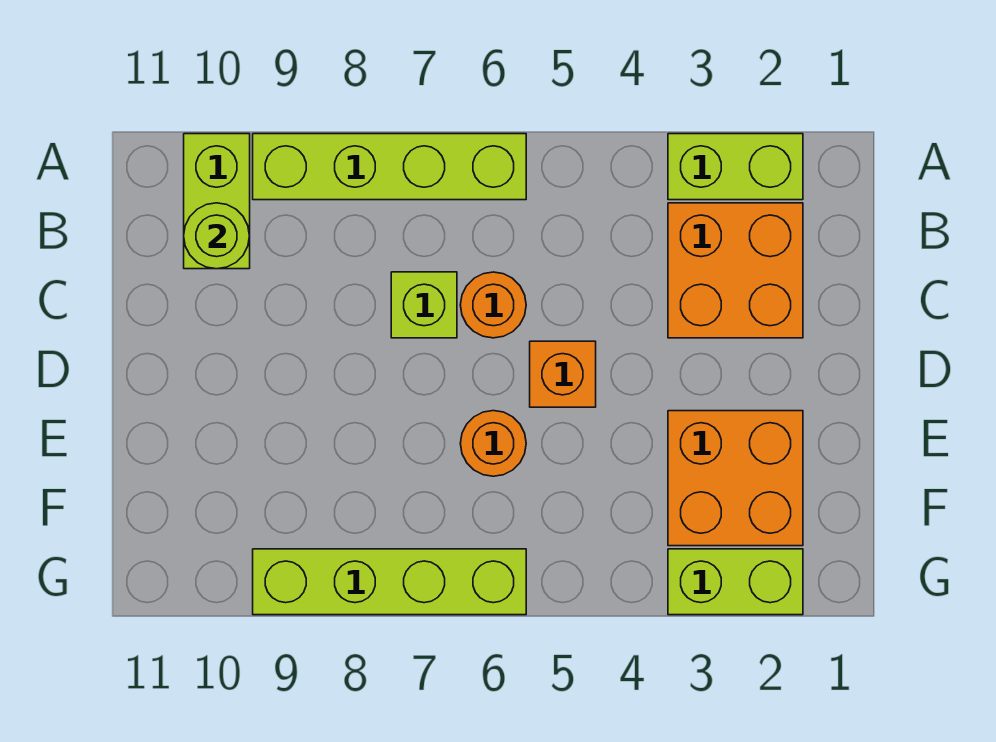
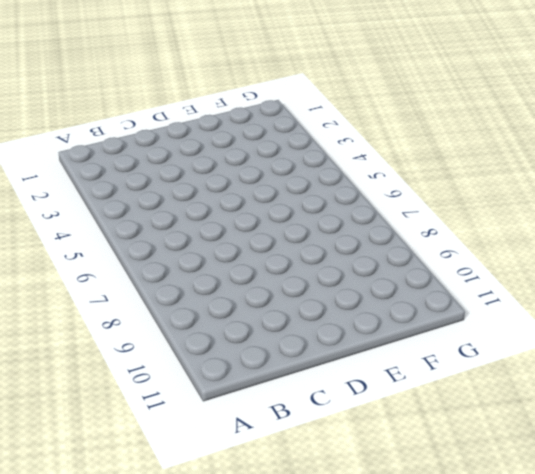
none -> lime 1x2 brick [668,134,803,200]
none -> lime 1x4 brick [253,134,526,200]
none -> lime 1x2 brick [184,134,250,269]

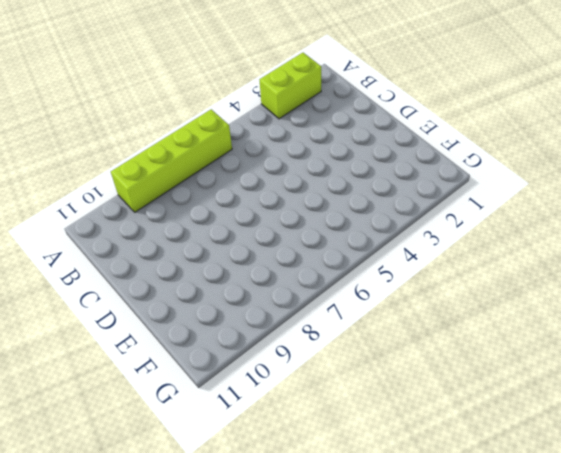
none -> lime 1x2 brick [184,134,250,269]
none -> orange 2x2 brick [668,203,803,338]
none -> orange 1x1 round brick [460,272,526,338]

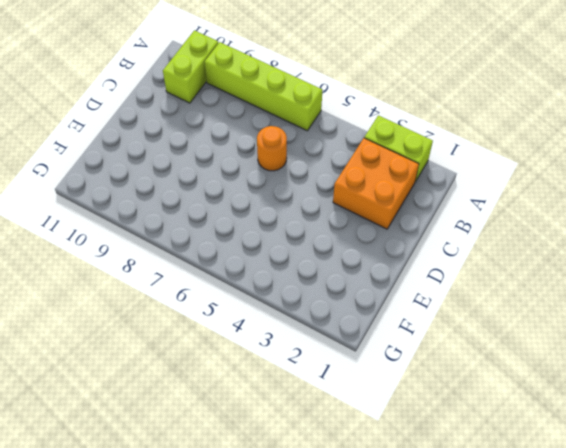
none -> lime 1x1 brick [391,272,457,338]
none -> orange 1x1 brick [530,341,596,407]
none -> orange 2x2 brick [668,411,803,546]

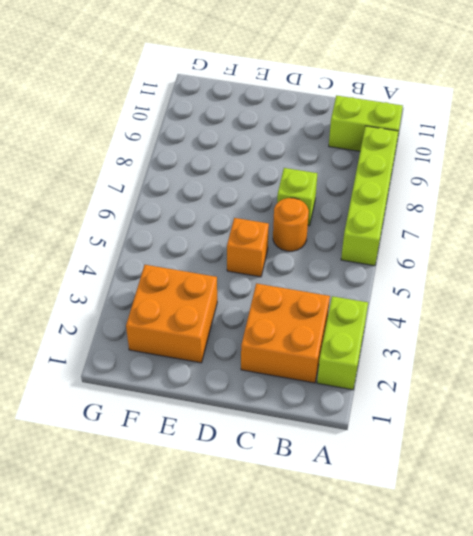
none -> orange 1x1 round brick [460,411,526,476]
none -> lime 1x2 brick [668,549,803,615]
none -> lime 1x4 brick [253,549,526,615]

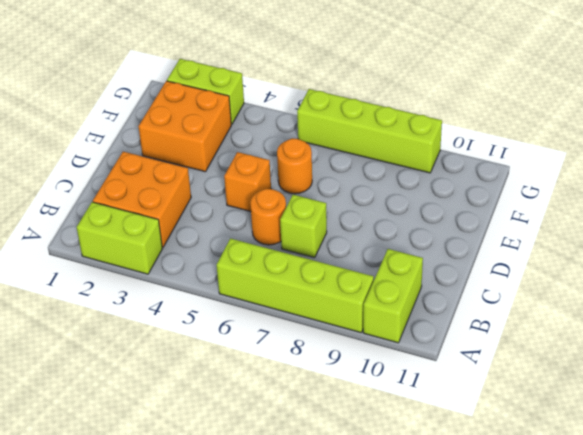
none -> lime 1x1 round brick [184,203,249,269]

